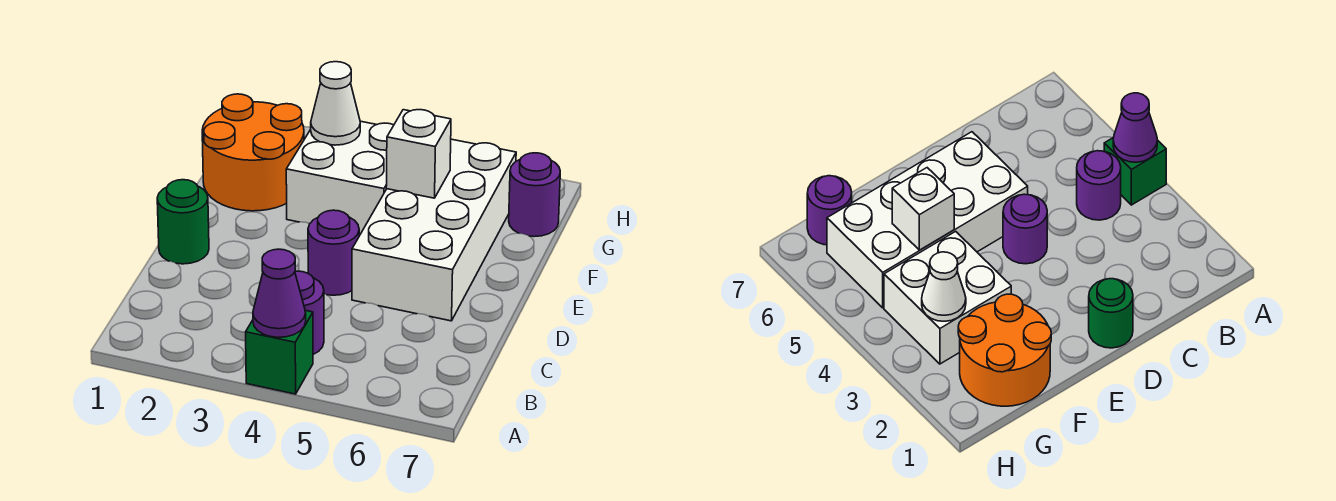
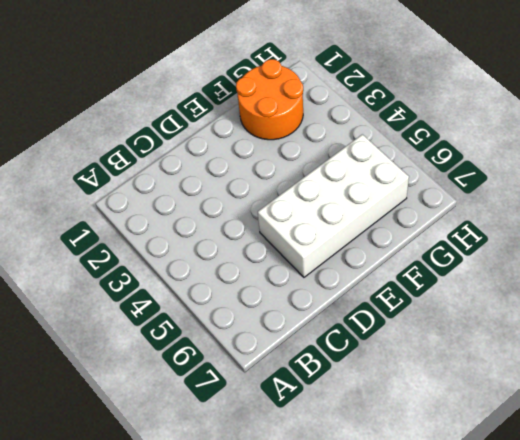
none -> green 1x1 brick [246,310,313,394]
none -> purple 1x1 round brick [295,271,324,354]

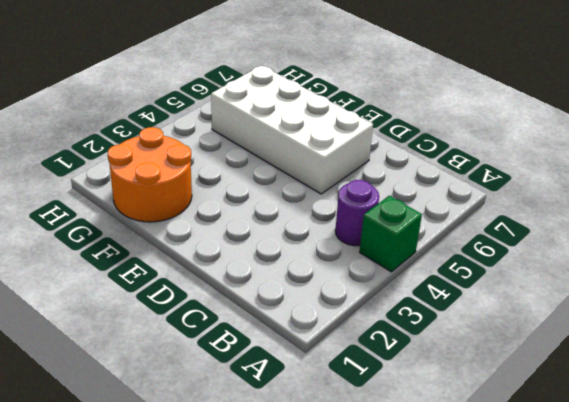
none -> green 1x1 round brick [157,180,209,264]
none -> purple 1x1 round brick [308,210,359,295]

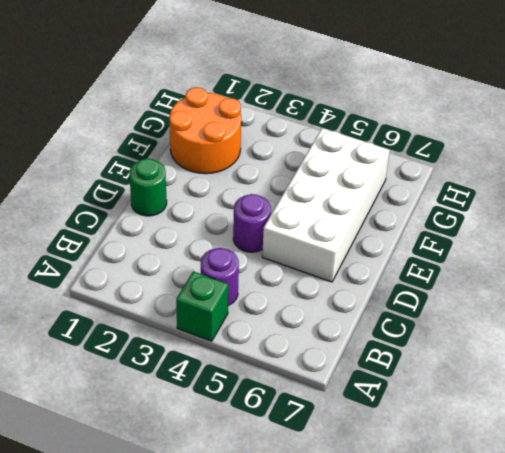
none -> white 2x2 brick [286,121,394,234]
none -> purple 1x1 round brick [509,153,560,237]

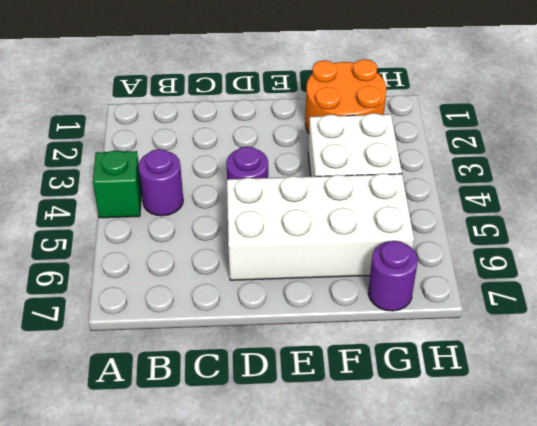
none -> green 1x1 round brick [157,180,209,264]
none -> purple 1x1 cone [253,249,306,337]

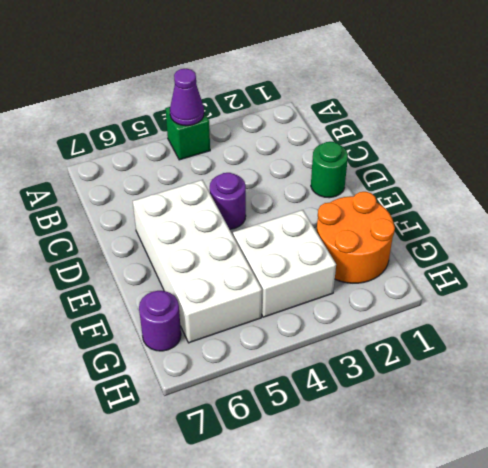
none -> purple 1x1 round brick [295,271,324,354]
none -> white 1x1 brick [386,110,451,198]

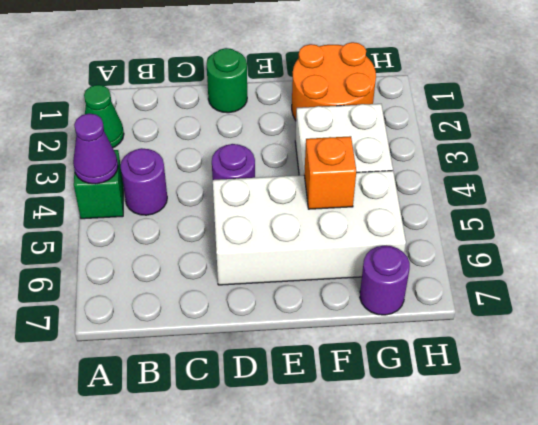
green 1x1 cone [84,85,124,148] -> none
orange 1x1 brick [304,136,356,209] -> white 1x1 brick [386,110,451,198]
none -> white 1x1 cone [311,62,360,145]

